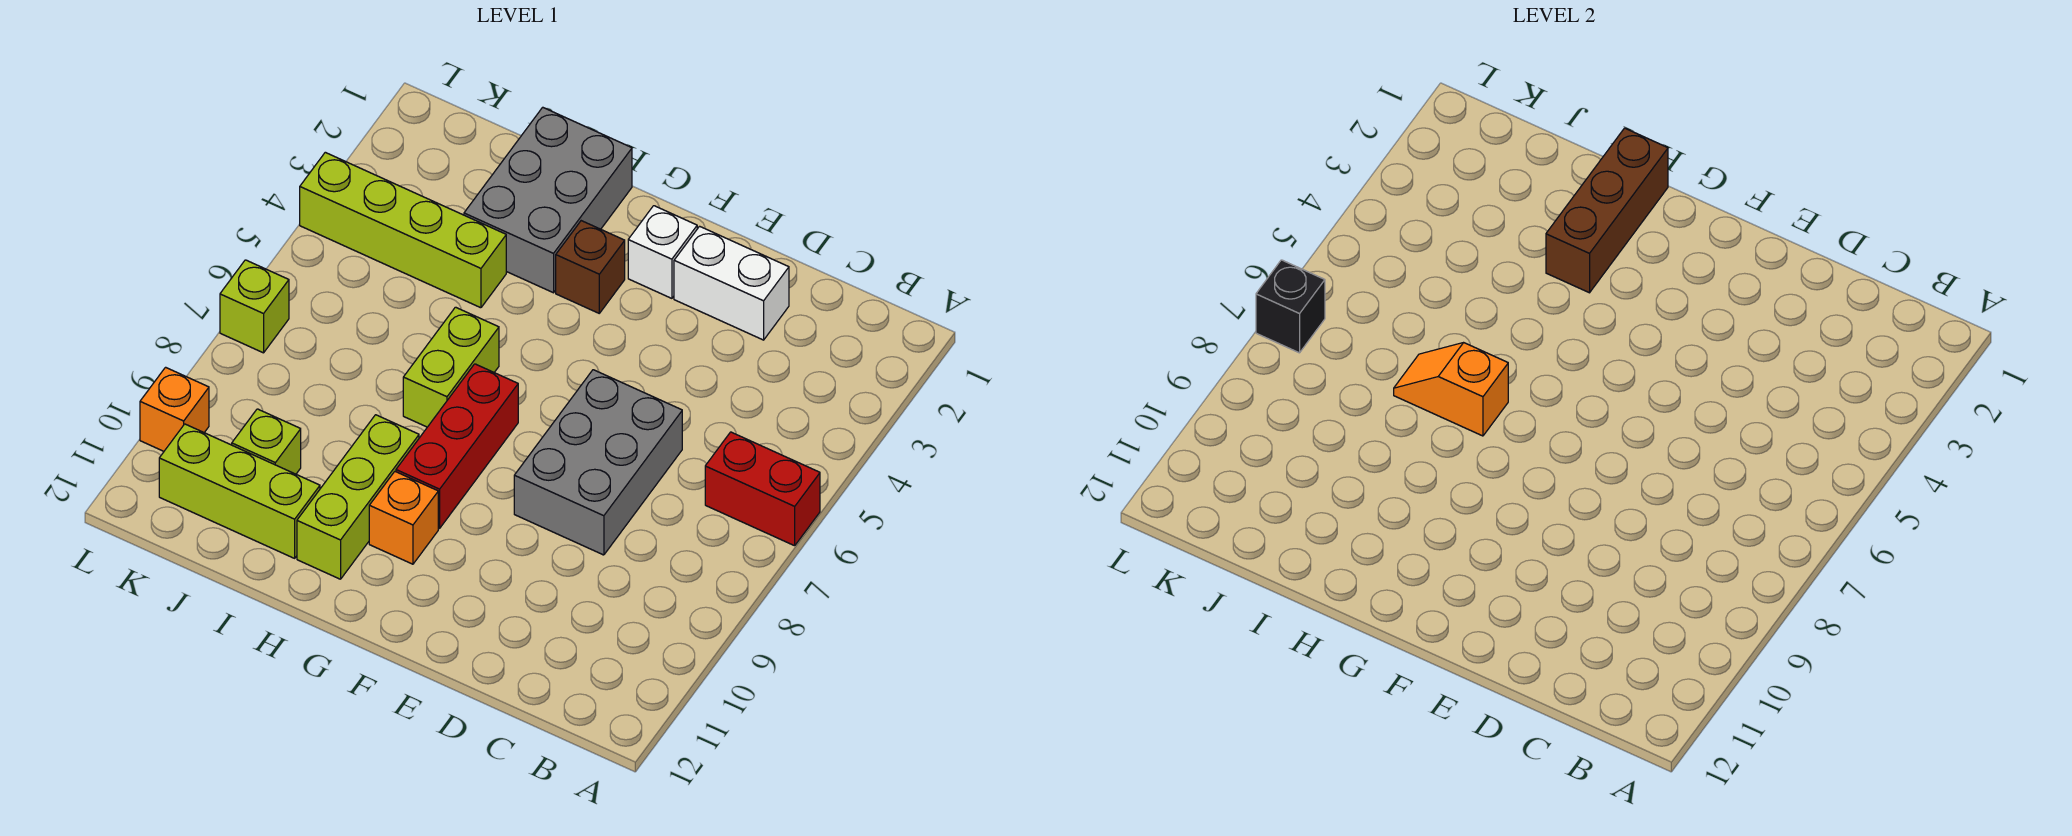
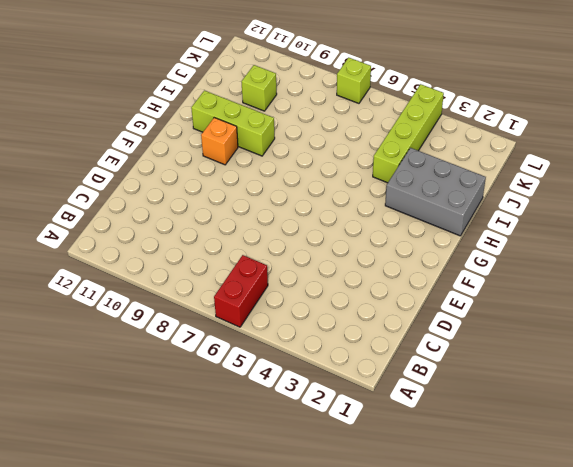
none -> white 1x2 brick [674,226,789,340]
none -> grey 2x3 brick [514,370,682,555]
none -> white 1x1 brick [628,206,697,298]

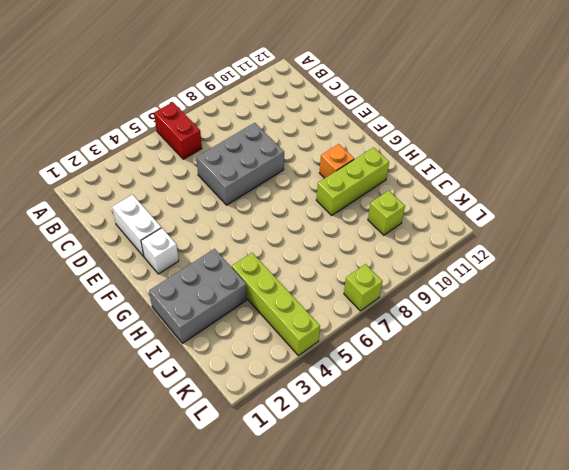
none -> brown 1x1 brick [556,221,625,313]
none -> red 1x3 brick [396,364,518,528]
none -> lime 1x2 brick [403,307,499,427]

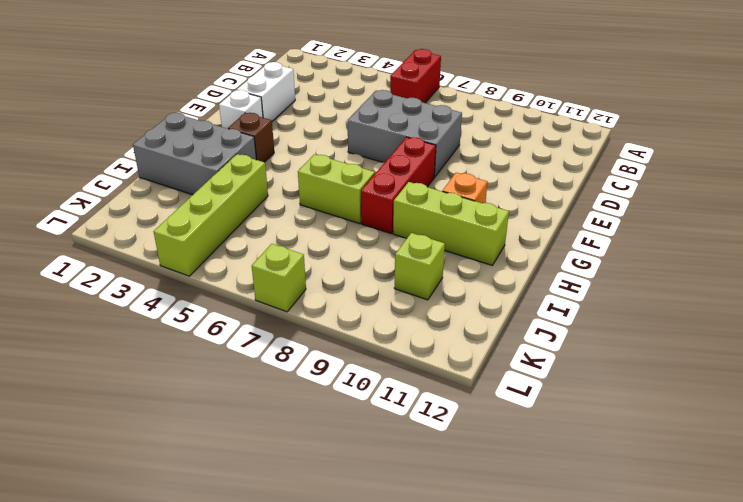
red 1x3 brick [361,137,436,234] -> red 1x3 brick turned to [396,364,518,528]
none -> lime 1x3 brick [159,424,320,558]
none -> orange 1x1 brick [140,367,209,451]
none -> brown 1x3 brick [1546,128,1668,293]

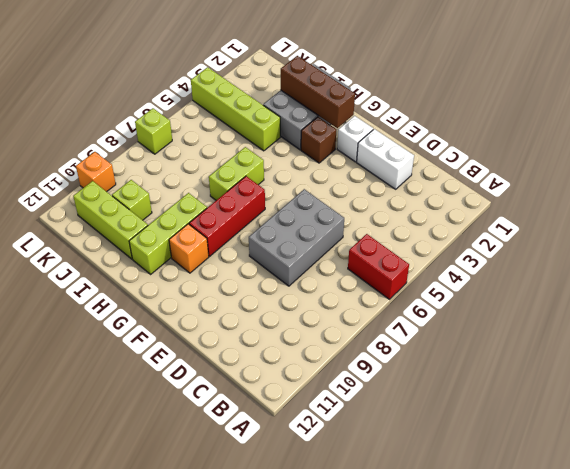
brown 1x3 brick [281,56,355,128] -> brown 1x3 brick turned to [1546,128,1668,293]
none -> orange 1x2 slope [1394,343,1508,436]
none -> black 1x1 brick [1256,260,1325,353]

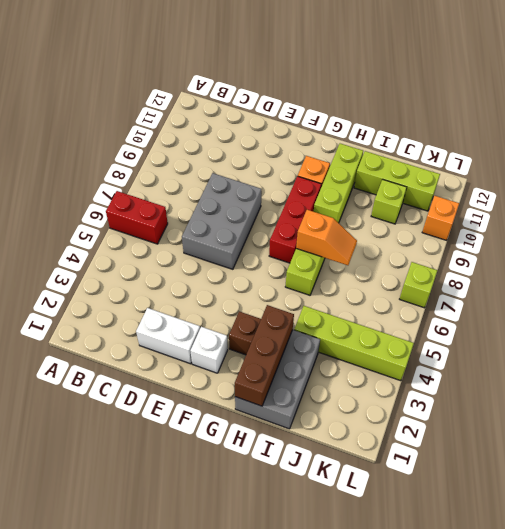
none -> black 1x1 brick [1256,260,1325,353]

